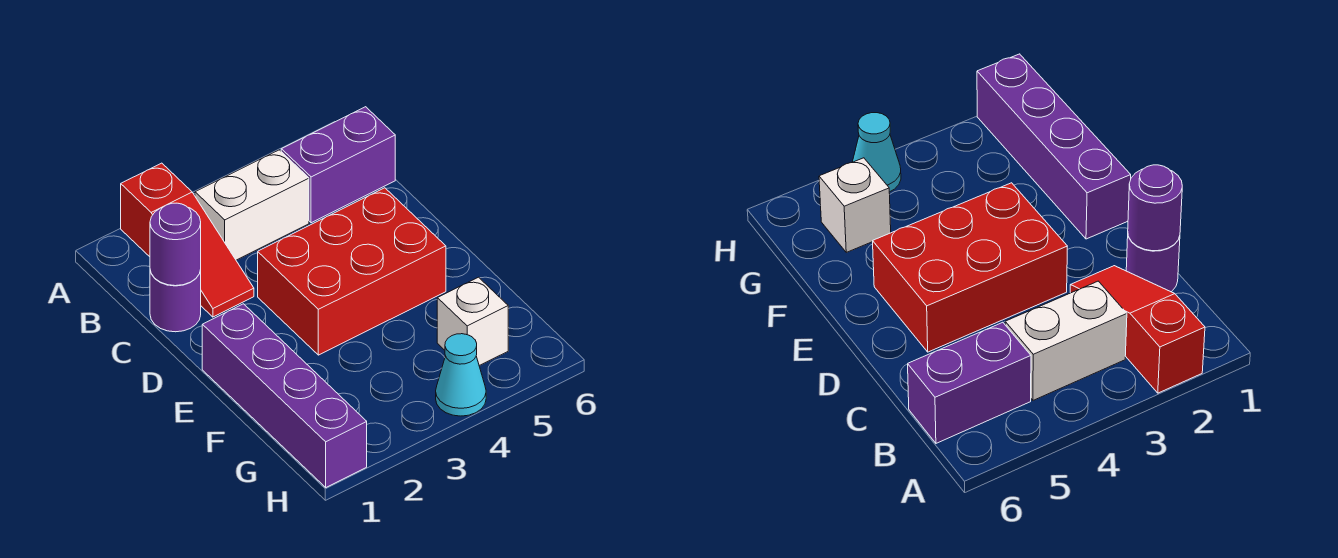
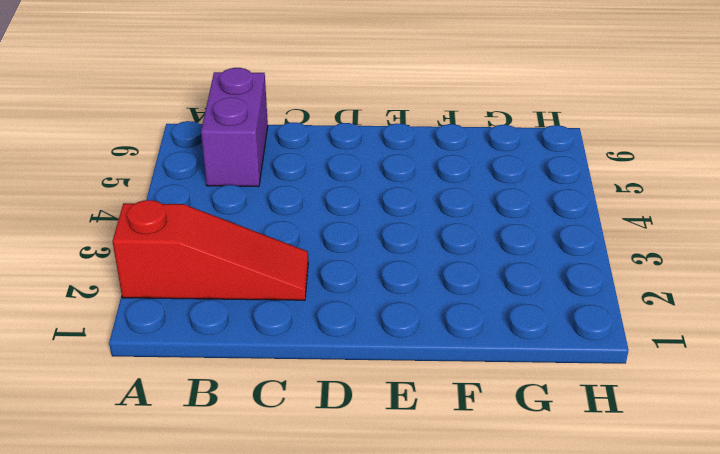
none -> white 1x2 brick [195,150,309,260]
none -> purple 1x1 round brick [150,270,201,332]

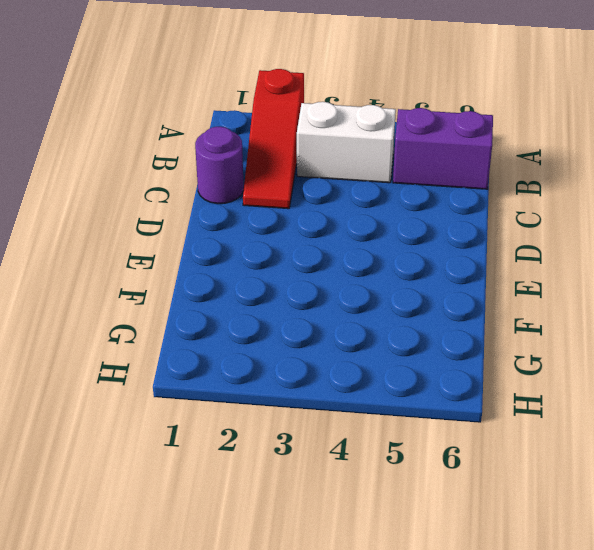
none -> red 2x3 brick [258,188,446,355]
none -> purple 1x4 brick [202,304,367,487]

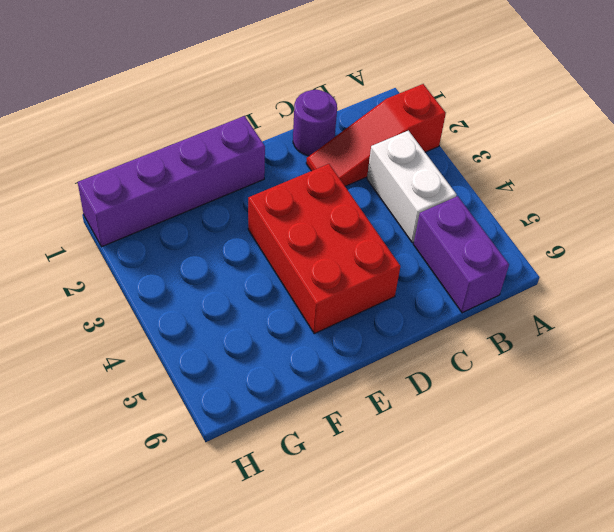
none -> white 1x1 brick [437,277,508,366]
none -> cyan 1x1 cone [436,334,486,416]

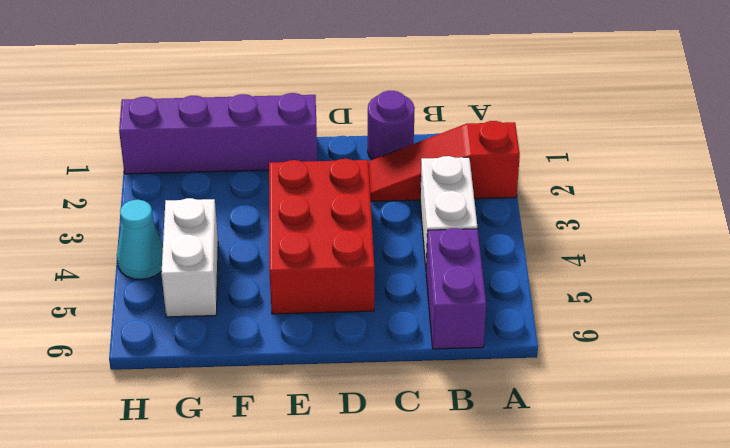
white 1x2 brick [161,198,218,317] -> white 1x1 brick [437,277,508,366]
none -> purple 1x1 round brick [150,203,201,286]

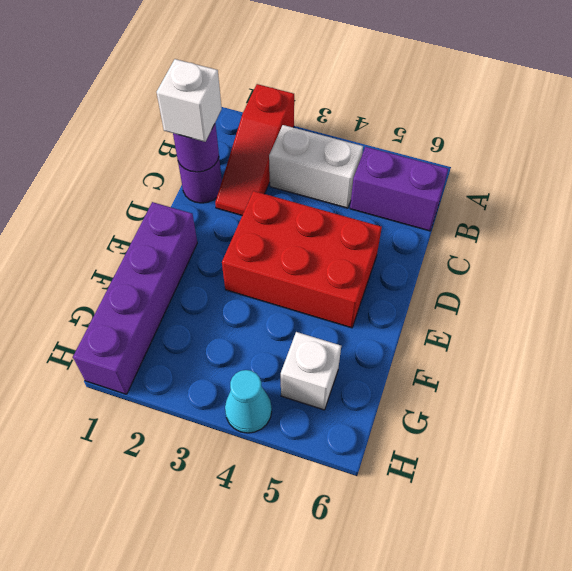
white 1x1 brick [157,59,222,142] -> none

